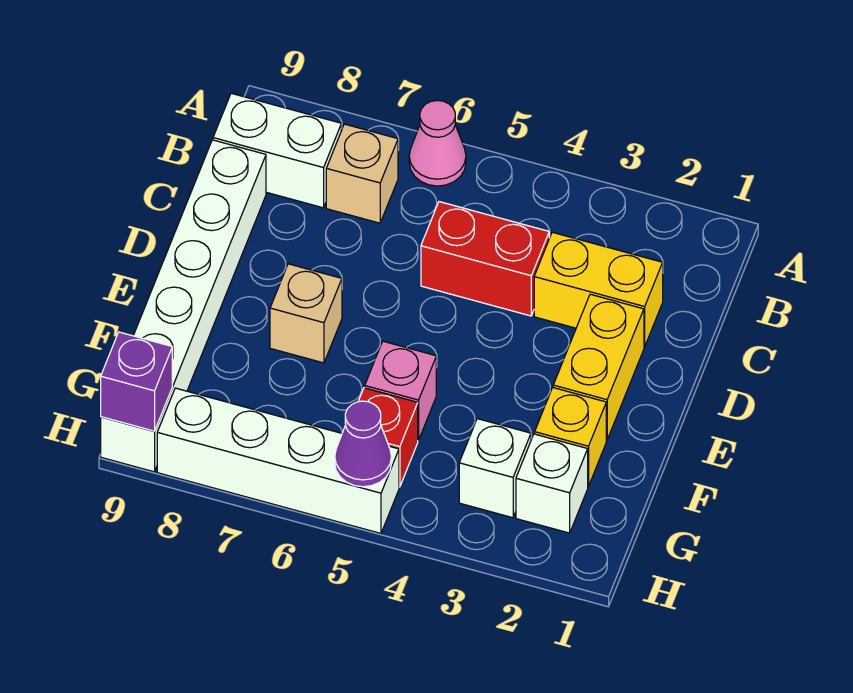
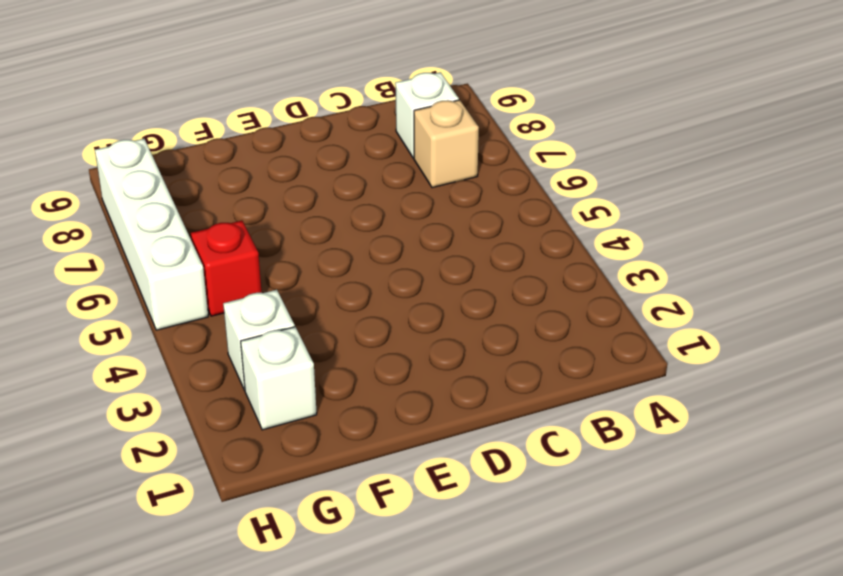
white 1x1 brick [395,72,459,158] -> white 1x2 brick [213,93,341,208]
none -> pink 1x1 cone [409,101,466,186]
none -> yellow 1x2 brick [534,232,663,347]
none -> red 1x2 brick [421,202,549,316]

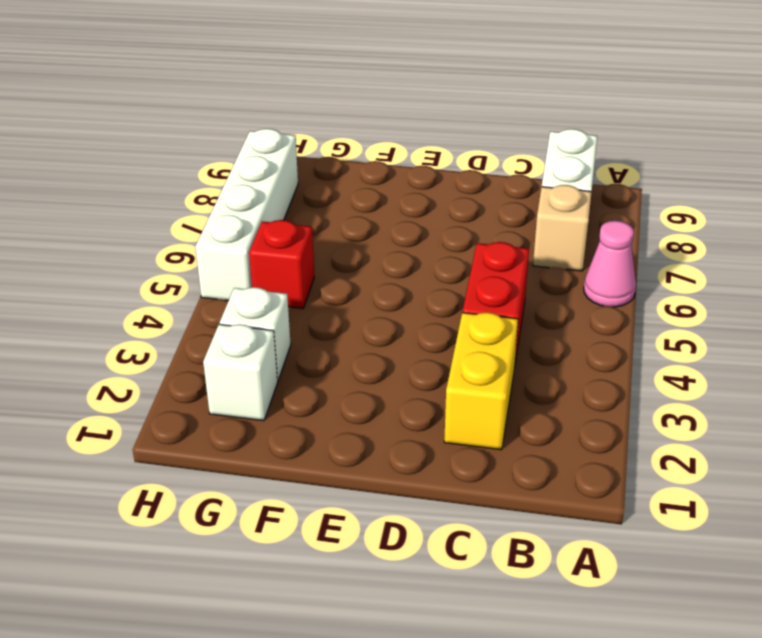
none -> white 1x6 brick [101,140,266,472]
none -> yellow 1x2 brick [553,294,644,440]
none -> tan 1x1 brick [270,264,342,363]

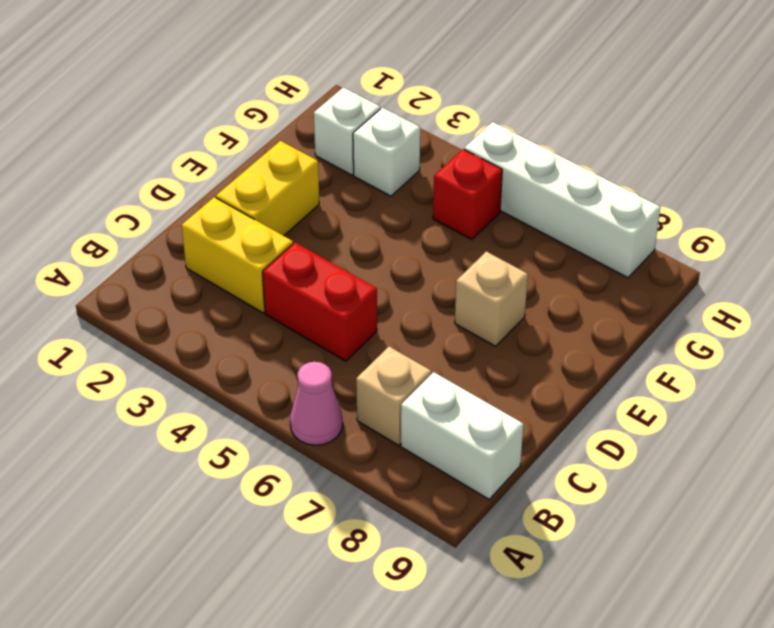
none -> white 1x6 brick [101,140,266,472]
none -> yellow 1x1 brick [535,388,606,486]
none -> pink 1x1 brick [365,341,436,440]

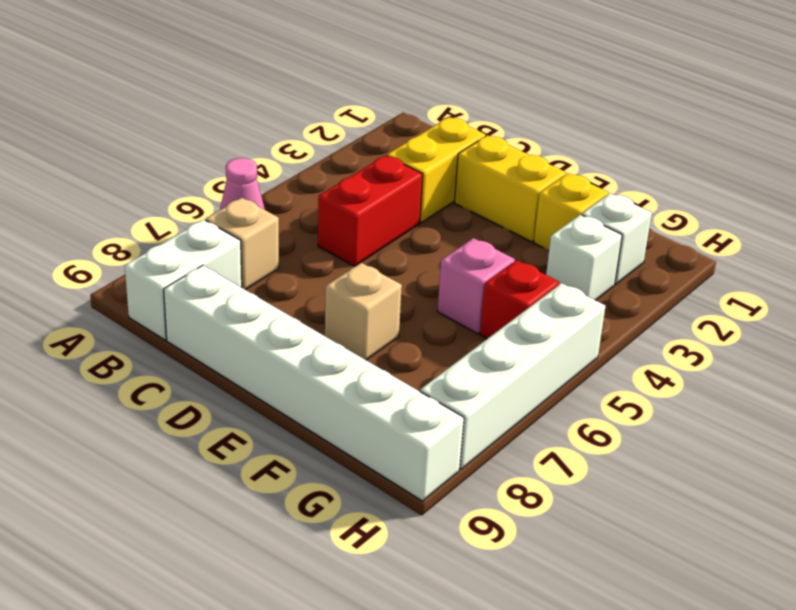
none -> purple 1x1 cone [335,401,392,487]
none -> purple 1x1 brick [101,332,172,431]

